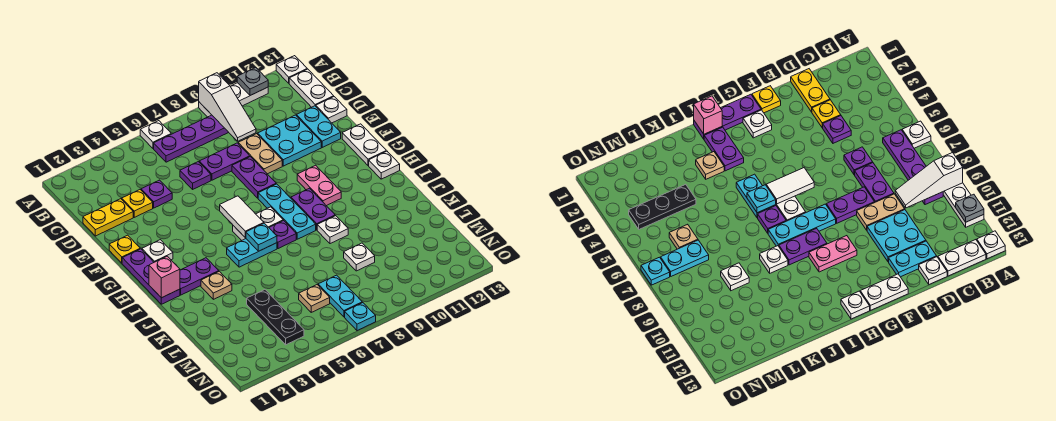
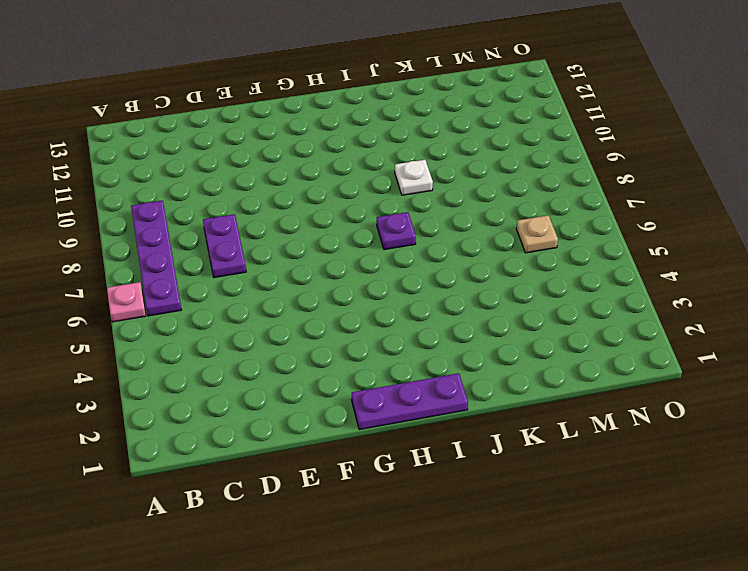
pink 1x1 plate [107,282,146,322] -> white 1x1 plate [140,121,171,148]
none -> white 1x3 plate [199,83,268,117]
none -> white 1x1 plate [276,56,307,83]
none -> white 1x2 plate [289,69,334,107]
none -> yellow 1x2 plate [83,199,133,236]

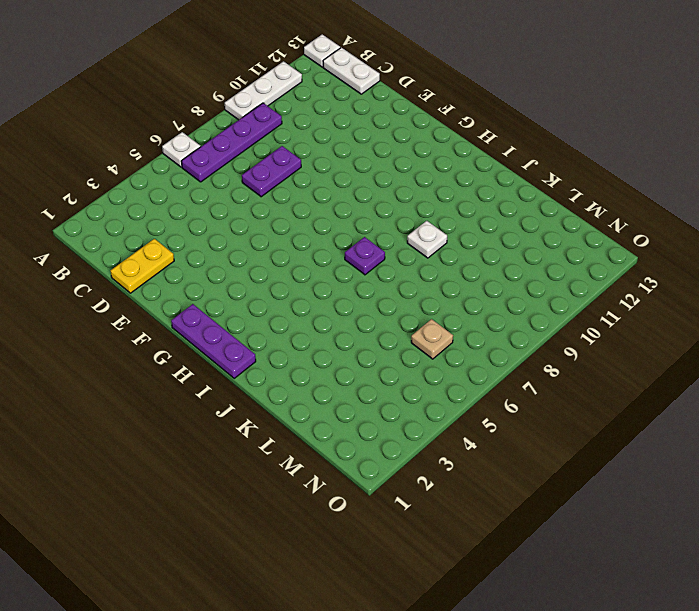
none -> yellow 1x1 plate [122,190,153,217]
none -> purple 1x1 plate [141,180,172,208]
none -> purple 1x1 plate [180,162,211,189]
none -> tan 1x2 plate [238,134,282,174]

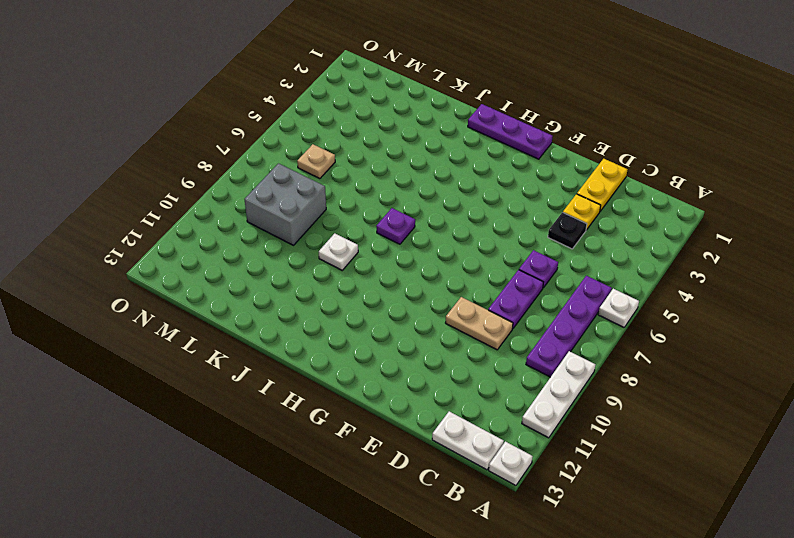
black 1x1 plate [548,212,587,249] -> purple 1x1 plate [141,180,172,208]
grey 2x2 brick [245,163,326,245] -> white 1x1 plate [344,243,375,271]
none -> cyan 2x2 plate [258,115,321,166]
none -> cyan 1x2 plate [296,106,341,147]
none -> white 1x1 plate [316,97,347,123]
none -> purple 1x2 plate [232,157,276,198]

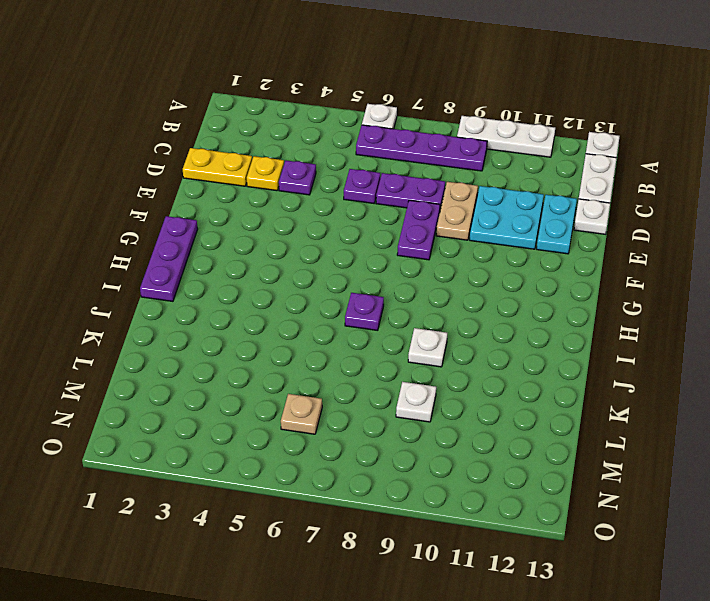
none -> yellow 1x1 plate [109,235,140,263]
none -> white 1x2 plate [342,124,386,166]
none -> white 1x1 plate [142,240,173,262]
none -> cyan 1x3 plate [258,184,316,239]

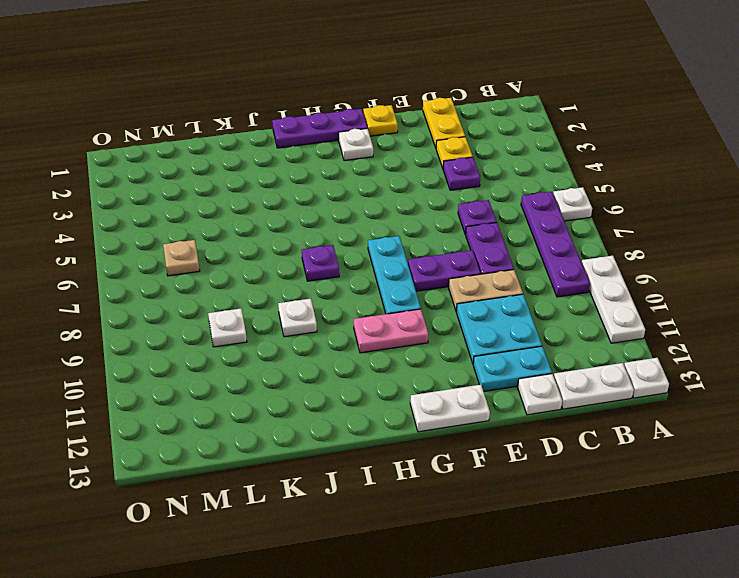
cyan 1x3 plate [368,236,421,314] -> cyan 1x3 plate turned to [258,184,316,239]
none -> white 1x2 plate [233,207,283,240]
none -> purple 1x2 plate [291,188,335,230]
none -> white 1x1 plate [369,151,400,179]
none -> purple 1x2 plate [180,258,219,295]

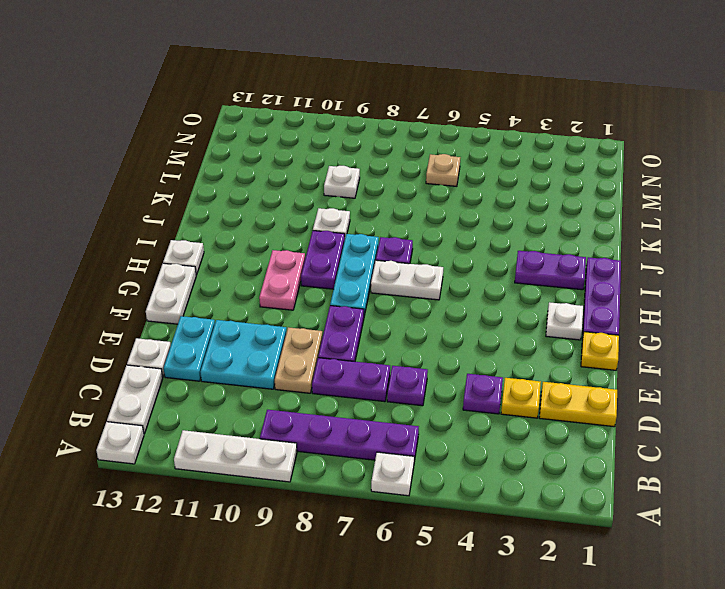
none -> cyan 1x2 plate [227,239,277,267]
none -> tan 1x1 plate [201,271,232,299]
none -> black 1x3 plate [247,290,304,345]
none -> cyan 1x2 plate [318,275,362,317]

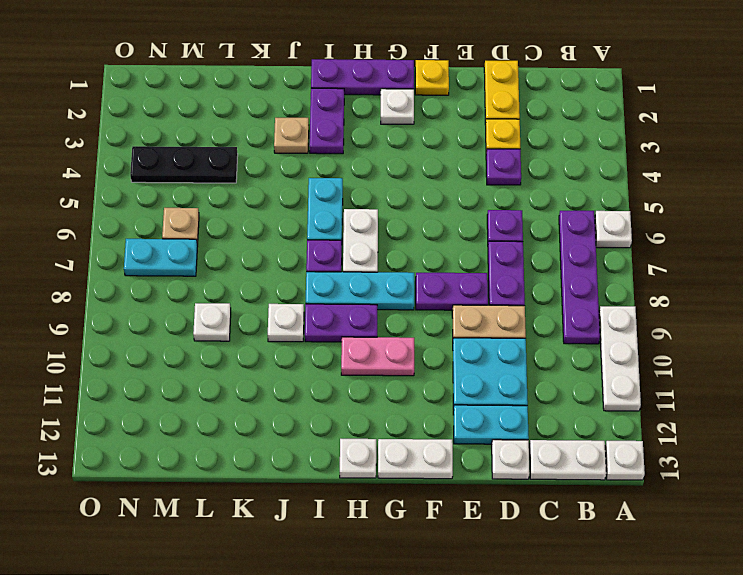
none -> cyan 1x1 plate [345,303,376,331]
none -> white 1x3 slope [199,73,256,141]
none -> grey 1x1 plate [237,68,268,95]
none -> white 1x2 tile [220,196,264,238]

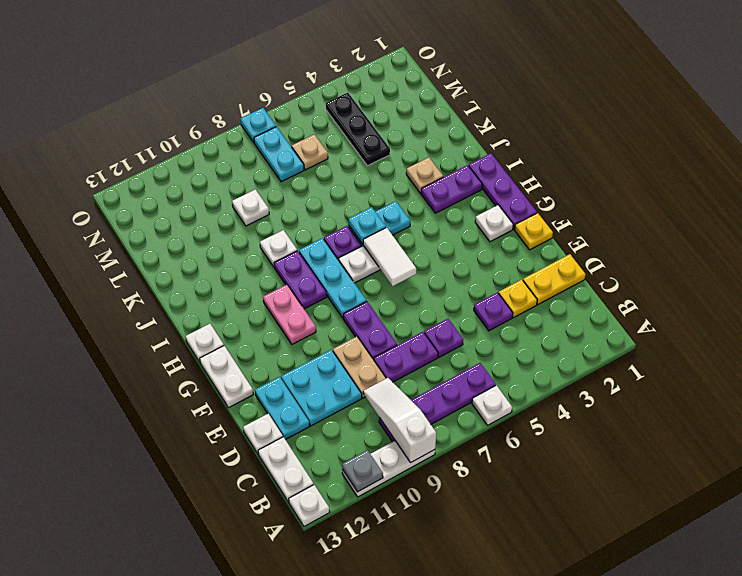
none -> pink 1x1 brick [149,256,180,298]

